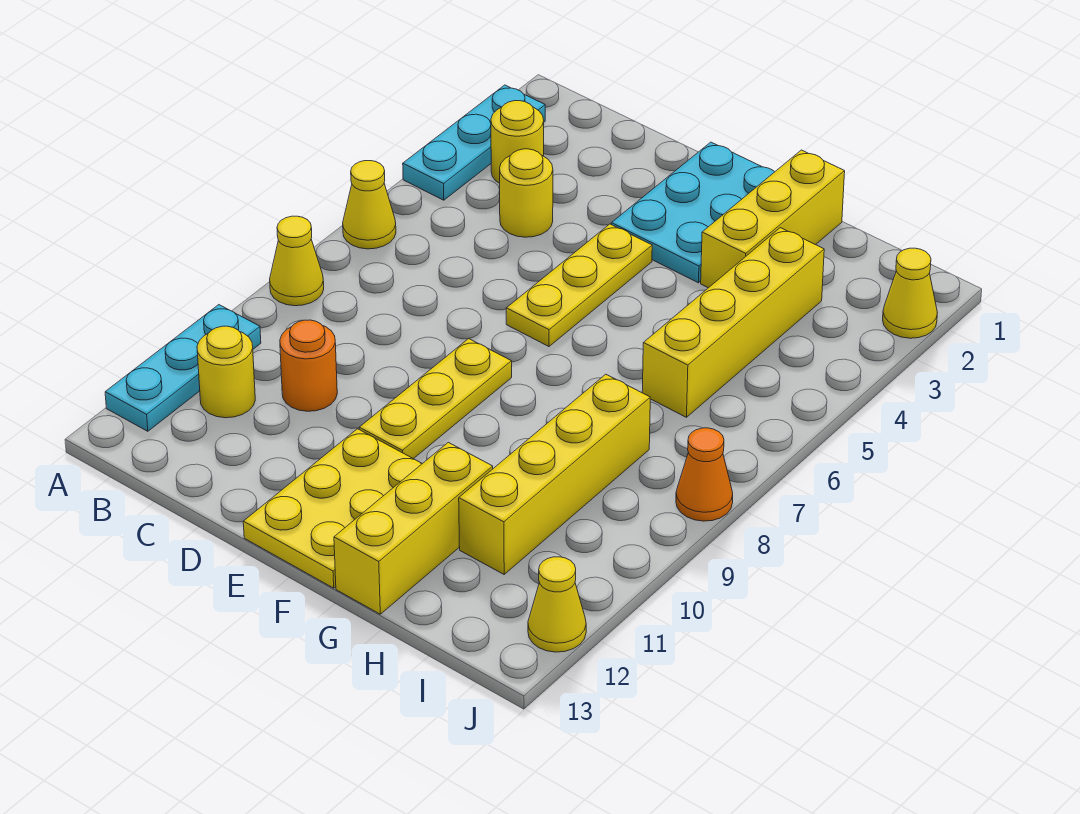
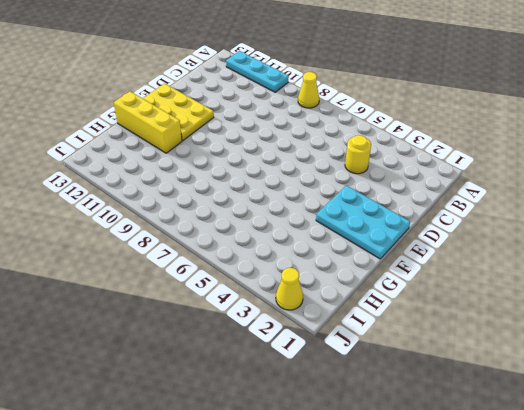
none -> cyan 1x3 plate [403,85,545,200]
none -> yellow 1x1 cone [343,161,396,249]
none -> yellow 1x1 round brick [491,101,544,183]

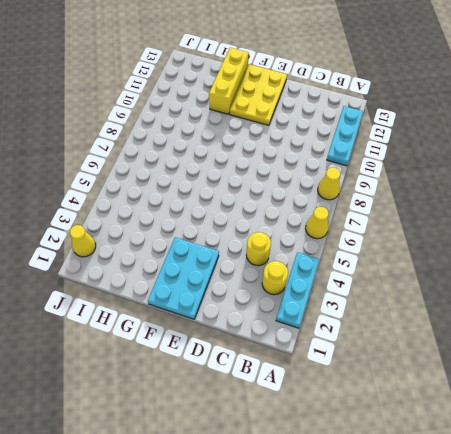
none -> yellow 1x1 round brick [197,326,255,418]
none -> orange 1x1 round brick [280,320,337,411]
none -> yellow 1x3 plate [506,224,652,346]

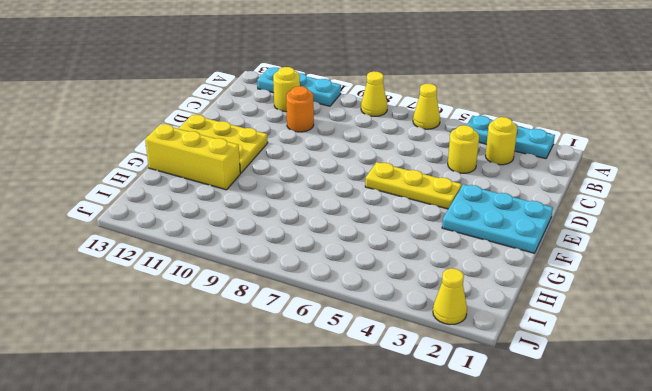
none -> yellow 1x3 plate [359,339,512,459]
none -> yellow 1x3 brick [701,150,845,288]
none -> yellow 1x4 brick [642,228,824,417]

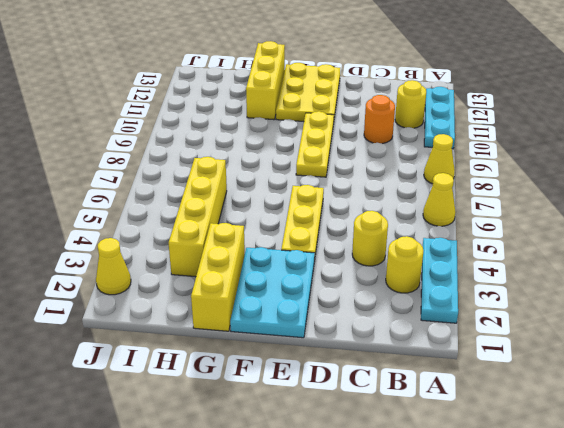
none -> yellow 1x4 brick [459,374,650,574]
none -> orange 1x1 cone [676,428,733,521]
none -> yellow 1x1 cone [528,557,586,652]

